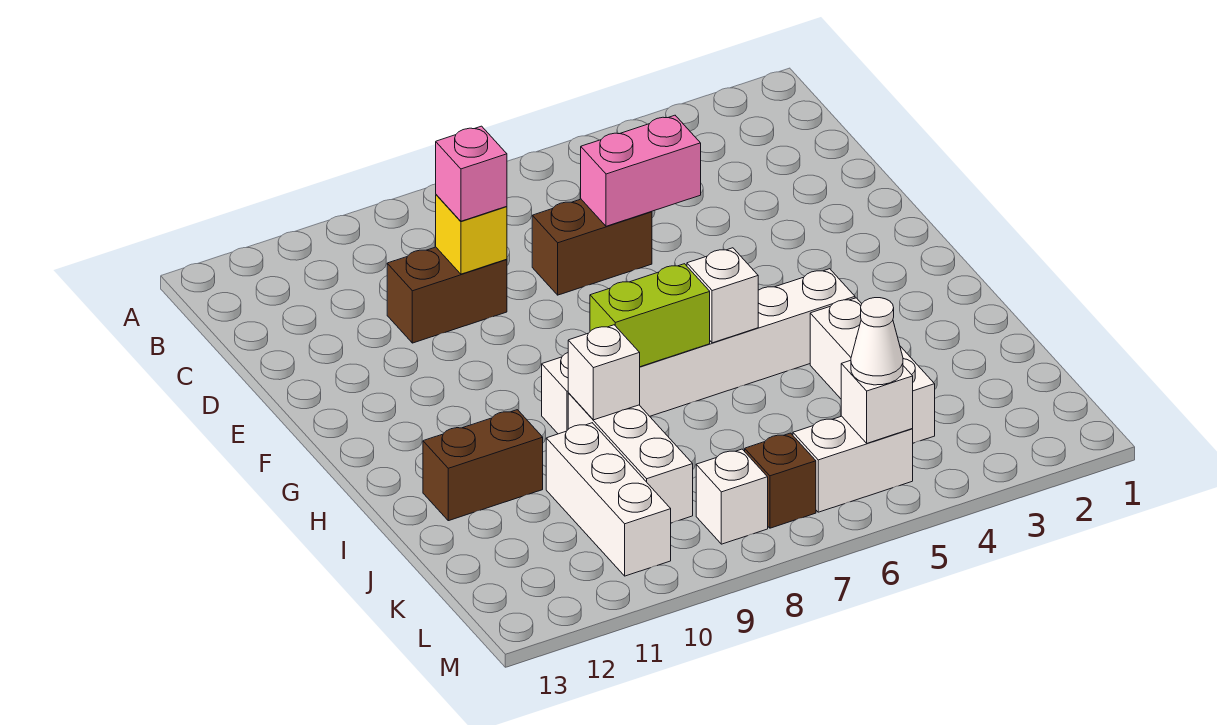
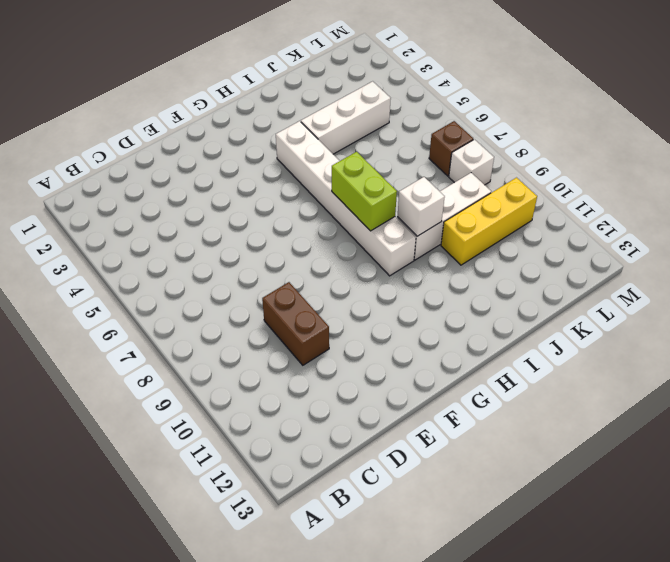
yellow 1x3 brick [441,178,537,265] -> white 1x3 brick [546,423,671,576]
none -> brown 1x2 brick [532,199,652,295]
none -> brown 1x2 brick [423,410,543,521]
none -> white 1x2 brick [793,416,913,512]

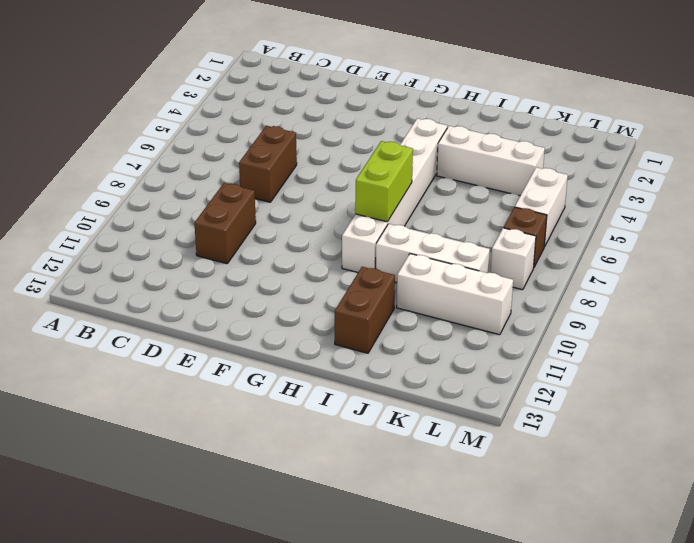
none -> pink 1x2 brick [581,115,701,226]
none -> yellow 1x1 brick [436,195,507,274]
none -> white 1x1 brick [687,248,758,343]

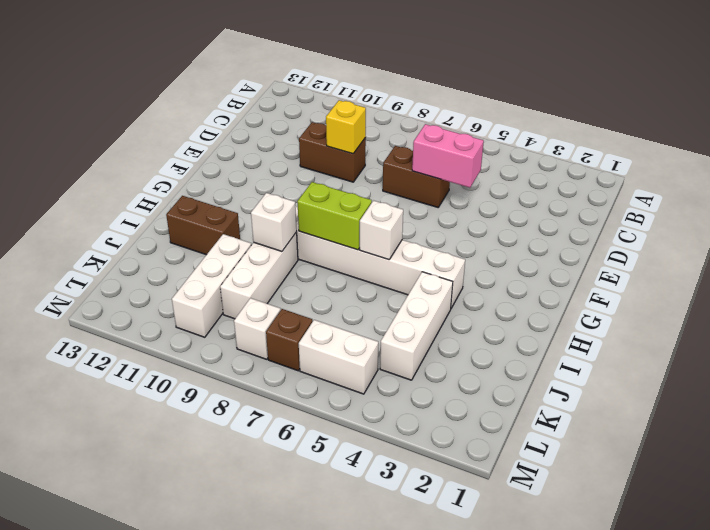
none -> white 1x1 brick [841,360,913,443]
none -> pink 1x1 brick [436,126,507,221]
none -> white 1x1 cone [851,298,903,385]

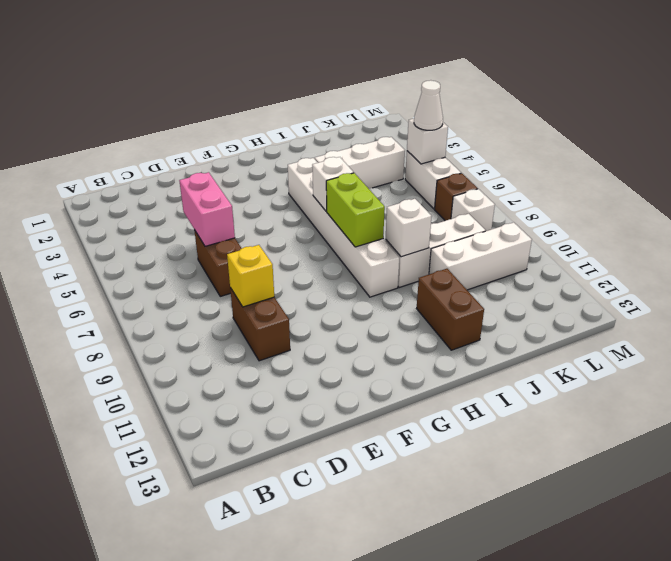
none -> pink 1x1 brick [436,126,507,221]

